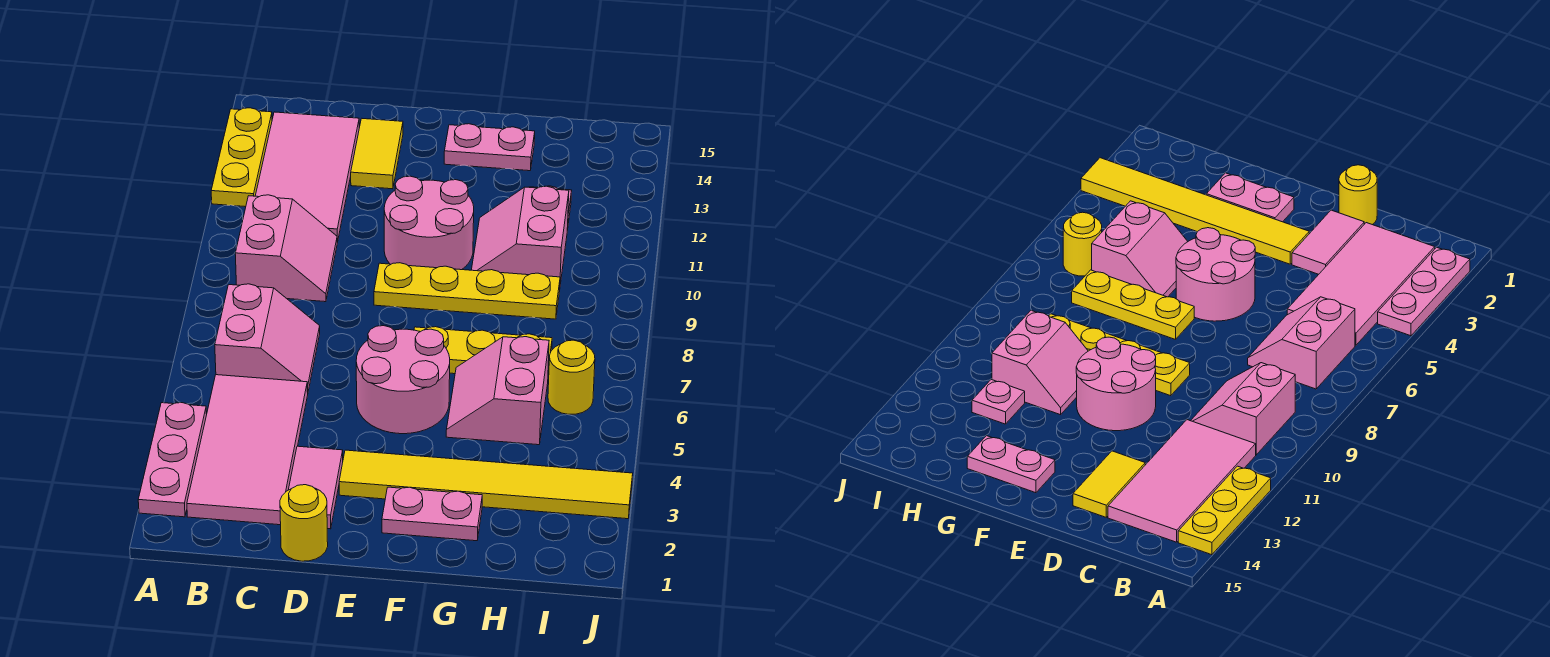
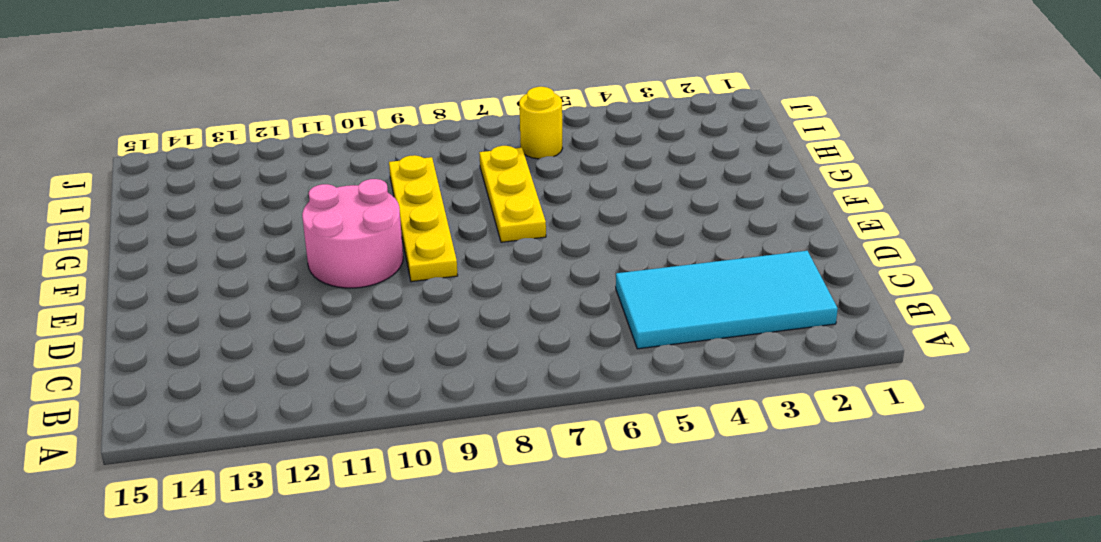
cyan 2x4 tile [616,251,838,349] -> pink 2x4 tile [187,375,308,525]
none -> pink 1x3 plate [138,403,207,517]
none -> yellow 1x3 plate [211,108,272,207]
none -> pink 2x2 slope [215,284,320,392]

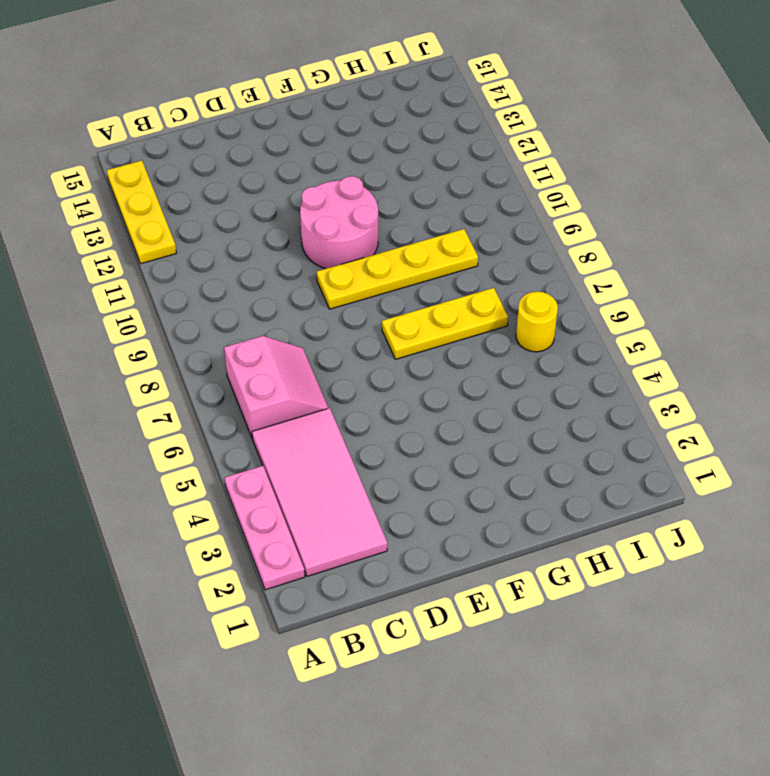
none -> pink 2x2 slope [235,195,337,302]
none -> pink 2x4 tile [255,112,359,242]
none -> yellow 1x1 round brick [280,485,328,561]

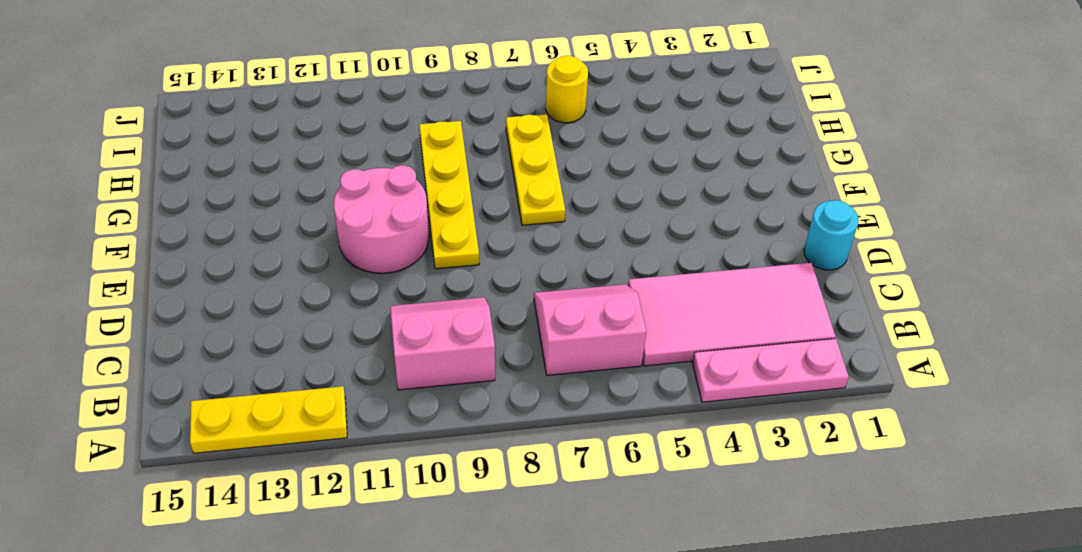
cyan 1x1 round brick [804,200,859,270] -> yellow 1x1 round brick [280,485,328,561]
none -> pink 2x4 tile [255,112,359,242]
none -> pink 1x2 tile [288,446,343,529]
none -> yellow 1x2 tile [351,119,403,189]

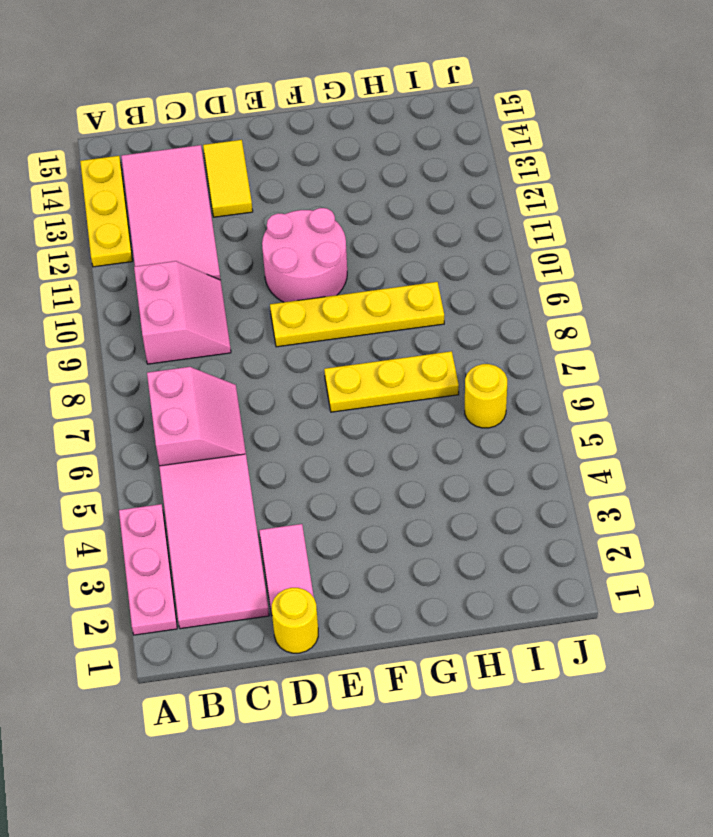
none -> yellow 1x6 tile [339,450,633,519]
none -> pink 2x2 round brick [356,326,450,434]
none -> pink 1x2 plate [382,487,482,541]

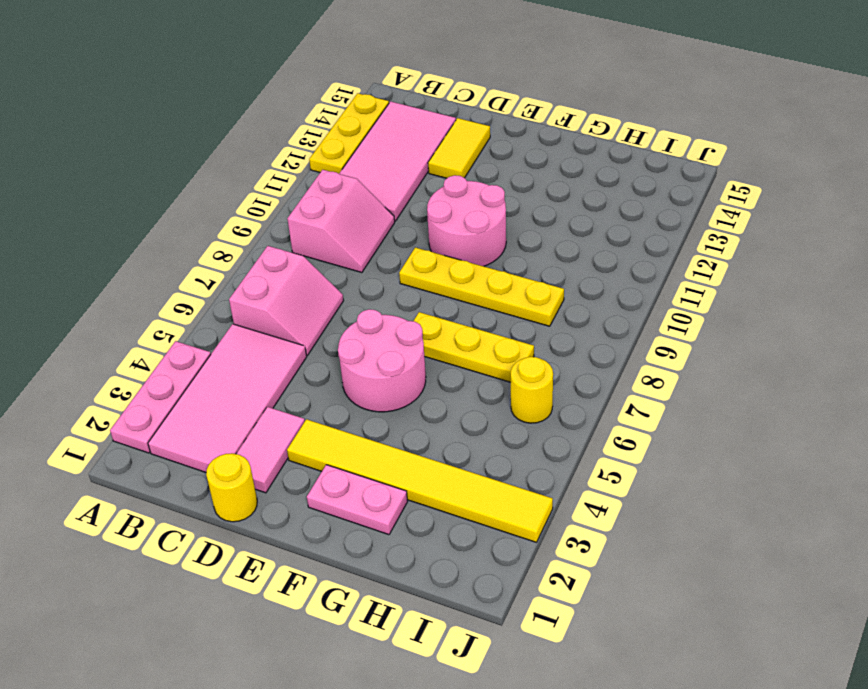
none -> pink 1x2 plate [444,124,535,171]
none -> pink 2x2 slope [446,337,549,445]
none -> pink 2x2 slope [472,186,569,284]

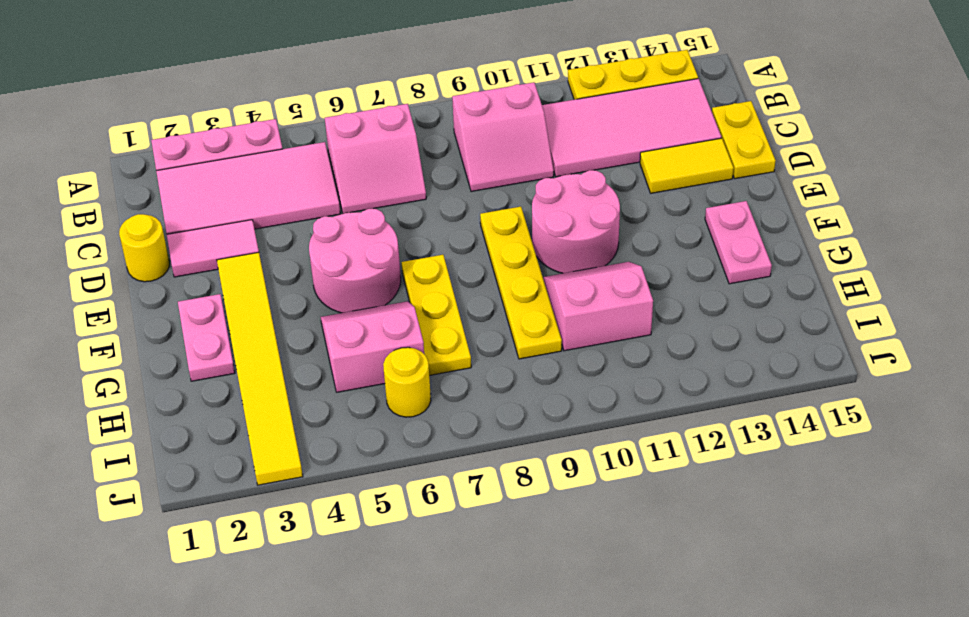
yellow 1x2 plate [712,101,776,179] -> none
none -> pink 1x1 plate [972,380,1025,424]

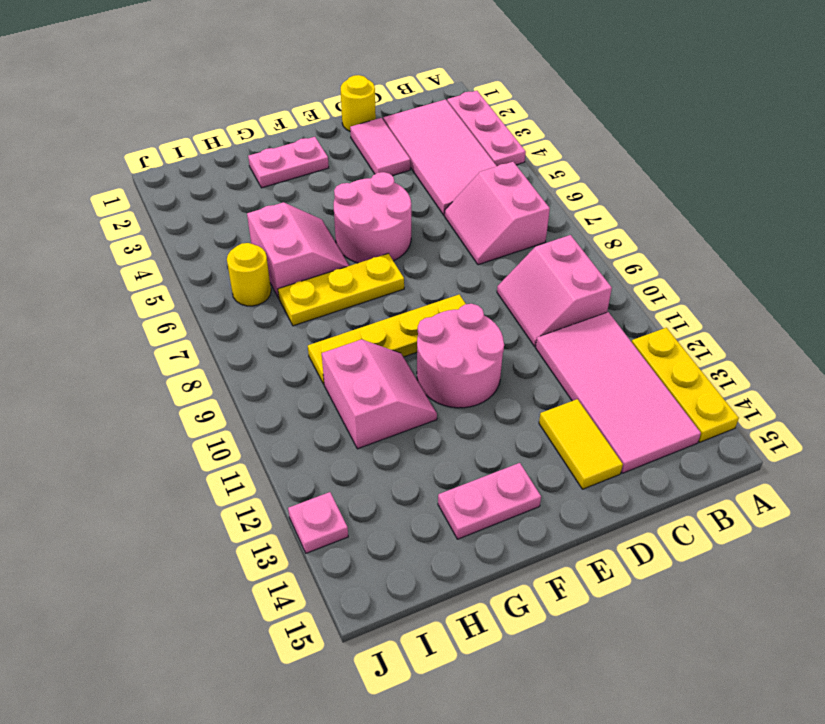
pink 1x1 plate [288,492,348,553] -> pink 1x1 plate moved to [972,380,1025,424]
none -> yellow 1x6 tile [339,450,633,519]

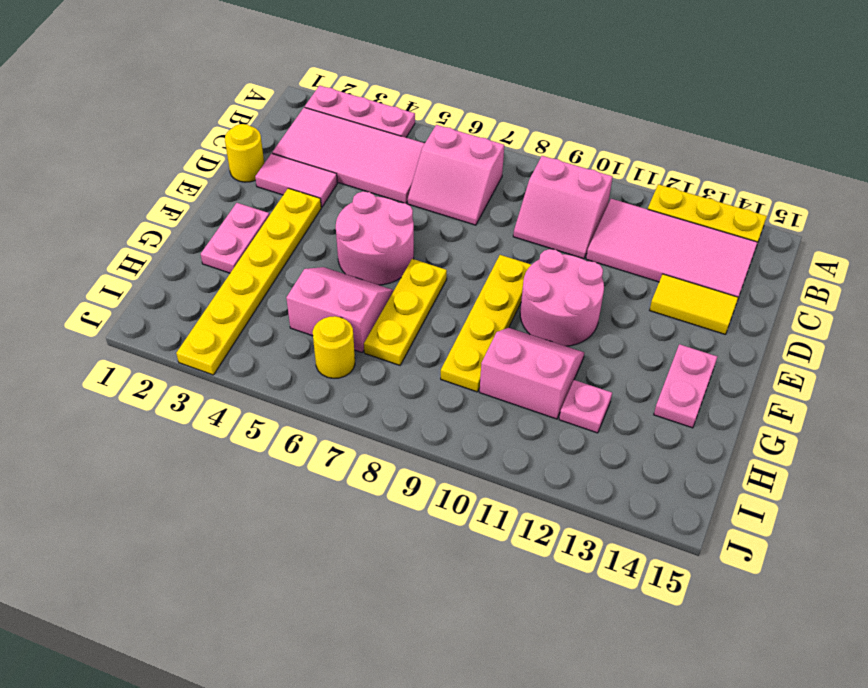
yellow 1x6 plate [176,188,321,375] -> yellow 1x6 tile [339,450,633,519]

